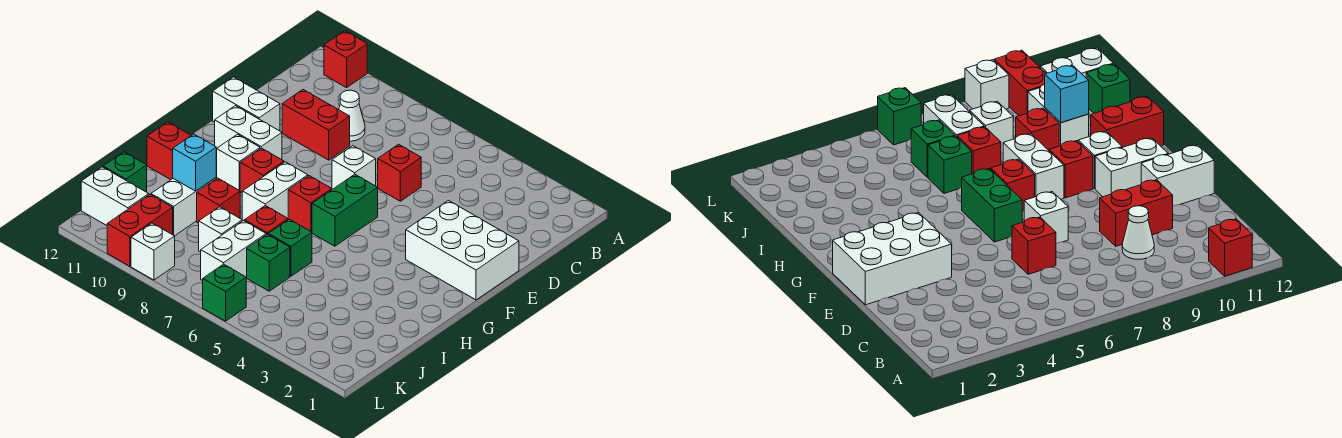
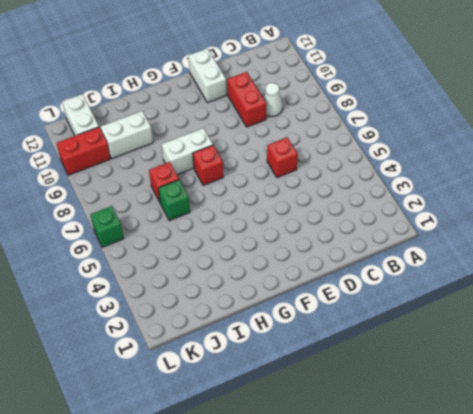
none -> red 1x1 brick [324,31,367,88]
none -> white 2x3 brick [406,201,519,300]
none -> white 1x1 brick [332,146,376,189]

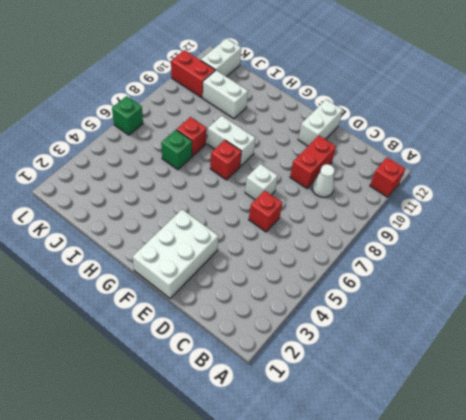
none -> green 1x2 brick [312,174,378,246]
none -> white 1x2 brick [215,106,282,160]
none -> red 1x1 brick [240,148,284,193]

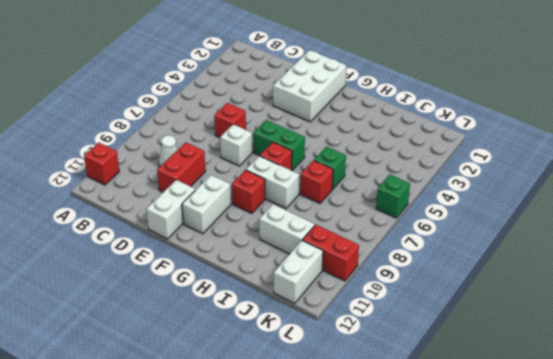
none -> white 1x1 brick [216,134,260,191]
none -> red 1x2 brick [147,122,191,180]
none -> red 1x1 brick [197,178,240,223]

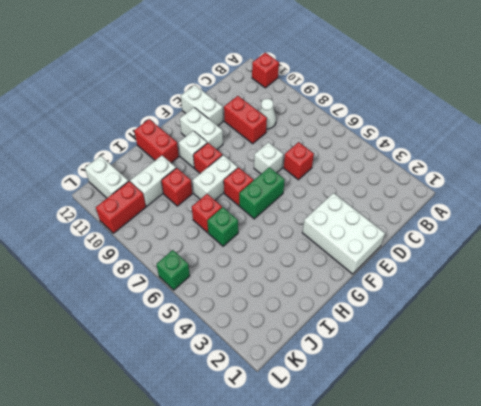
none -> green 1x1 brick [247,234,290,291]
none -> white 1x2 brick [201,221,266,281]
none -> white 1x1 brick [199,207,242,252]

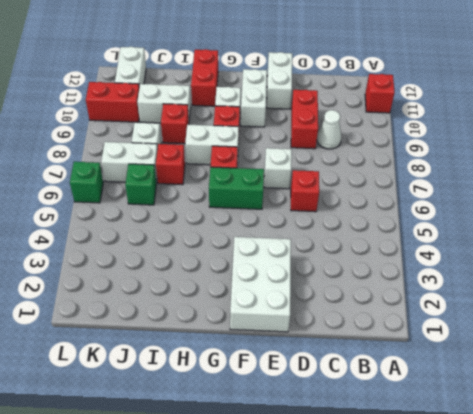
none -> green 1x1 brick [268,219,312,276]
none -> green 1x1 brick [103,152,147,192]
none -> white 1x1 brick [131,223,175,280]

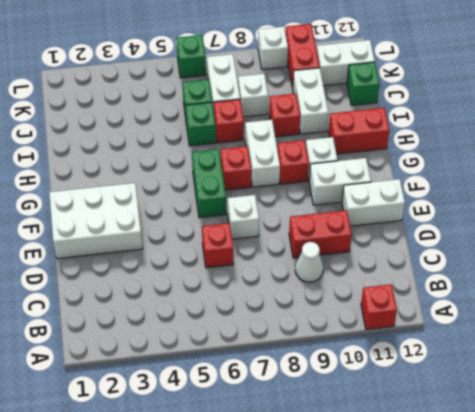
none -> cyan 1x1 brick [173,134,216,191]

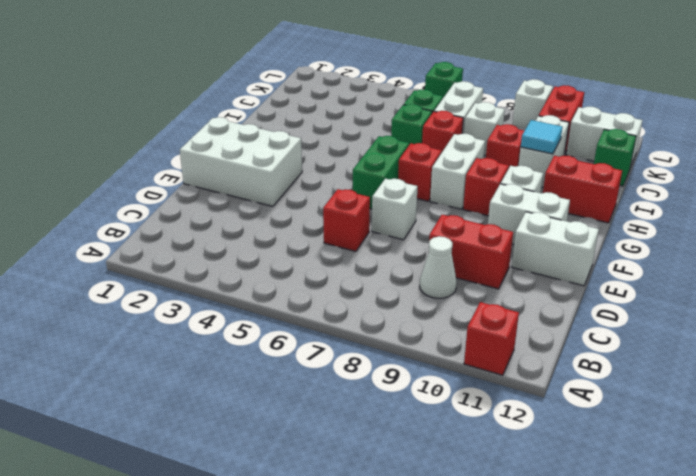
cyan 1x1 tile [521,120,563,154] -> cyan 1x1 brick [173,134,216,191]

